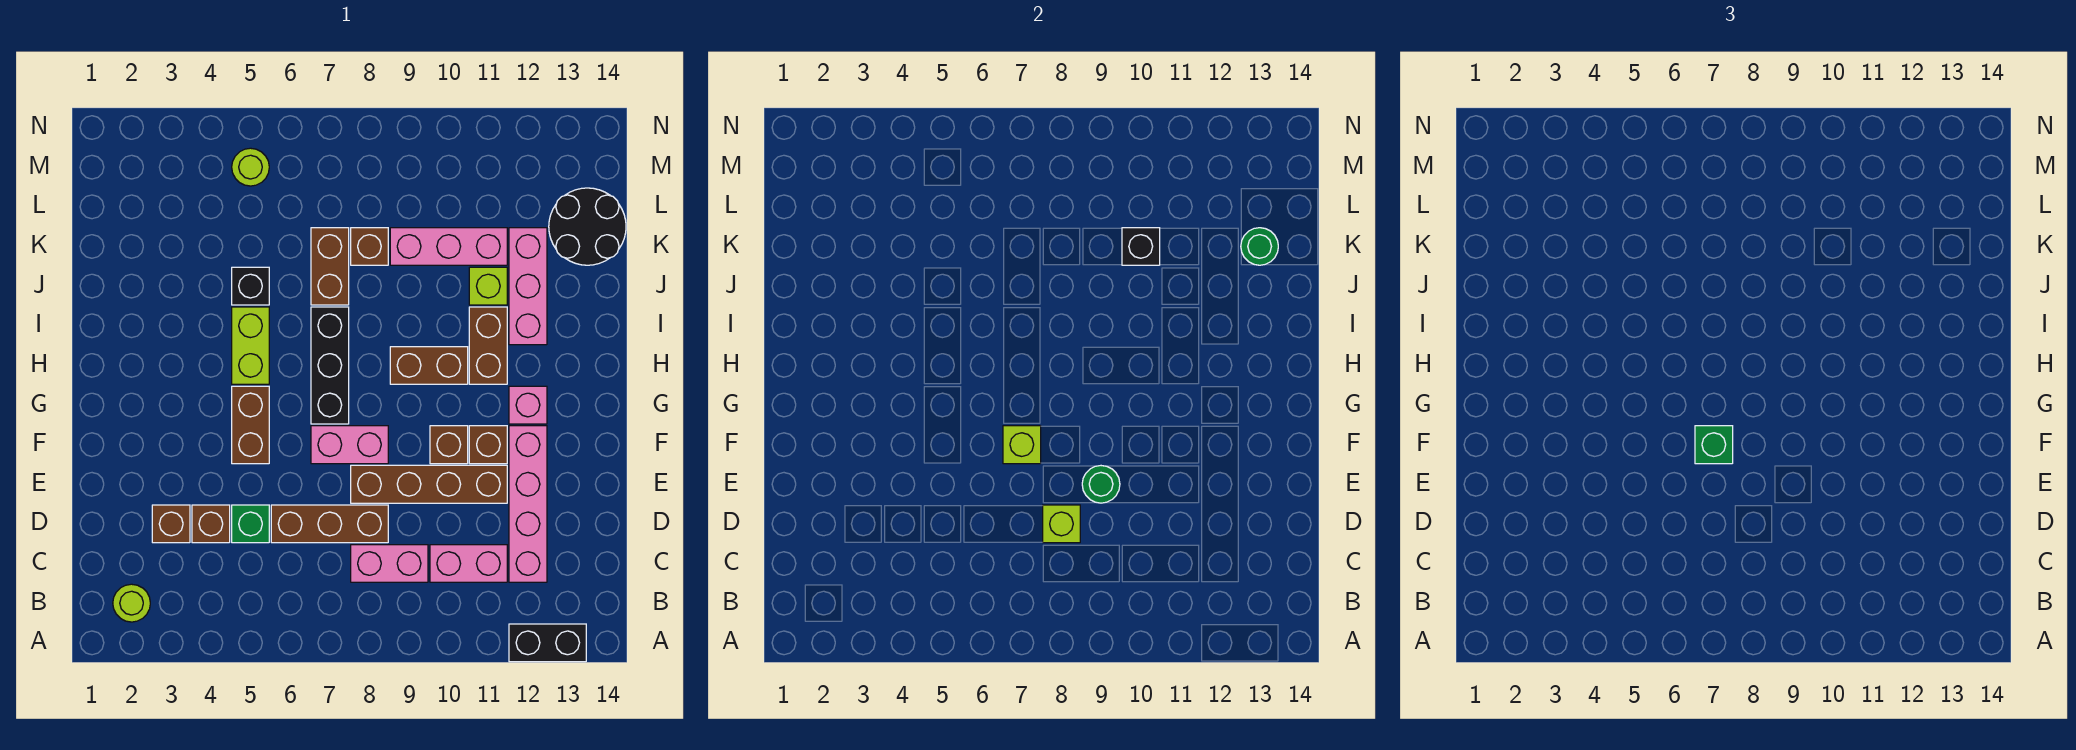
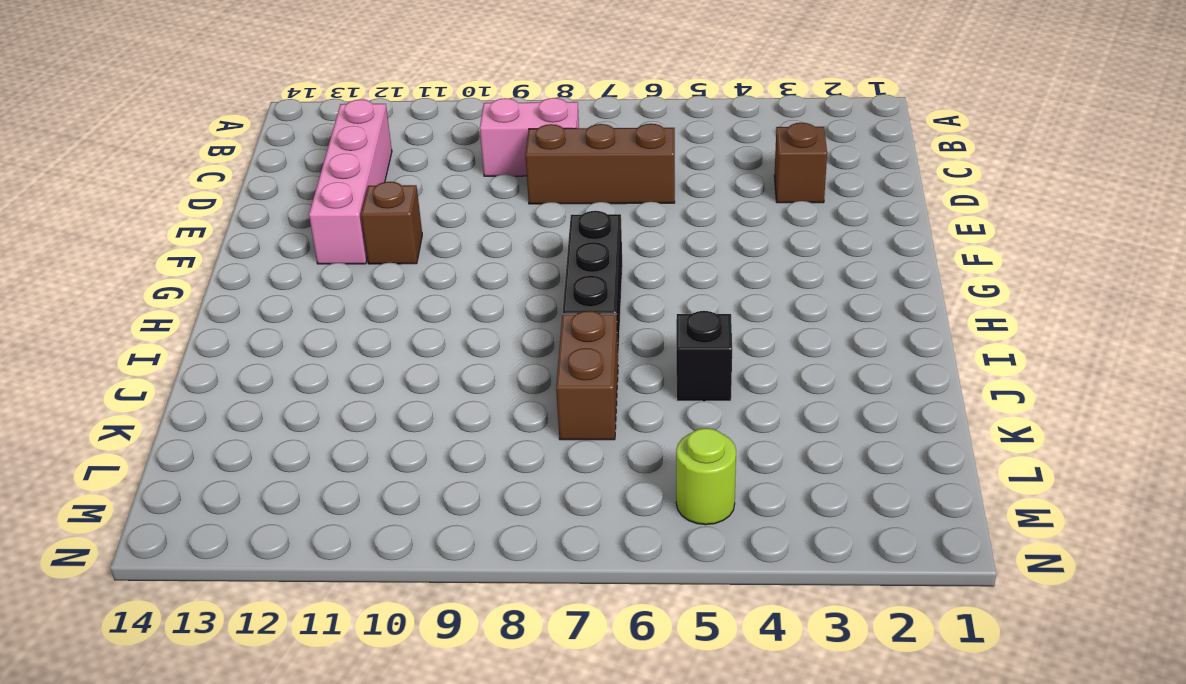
none -> black 1x2 brick [509,624,586,662]
none -> lime 1x1 round brick [113,584,150,622]
none -> pink 1x2 brick [430,545,507,582]
none -> brown 1x1 brick [192,505,230,543]

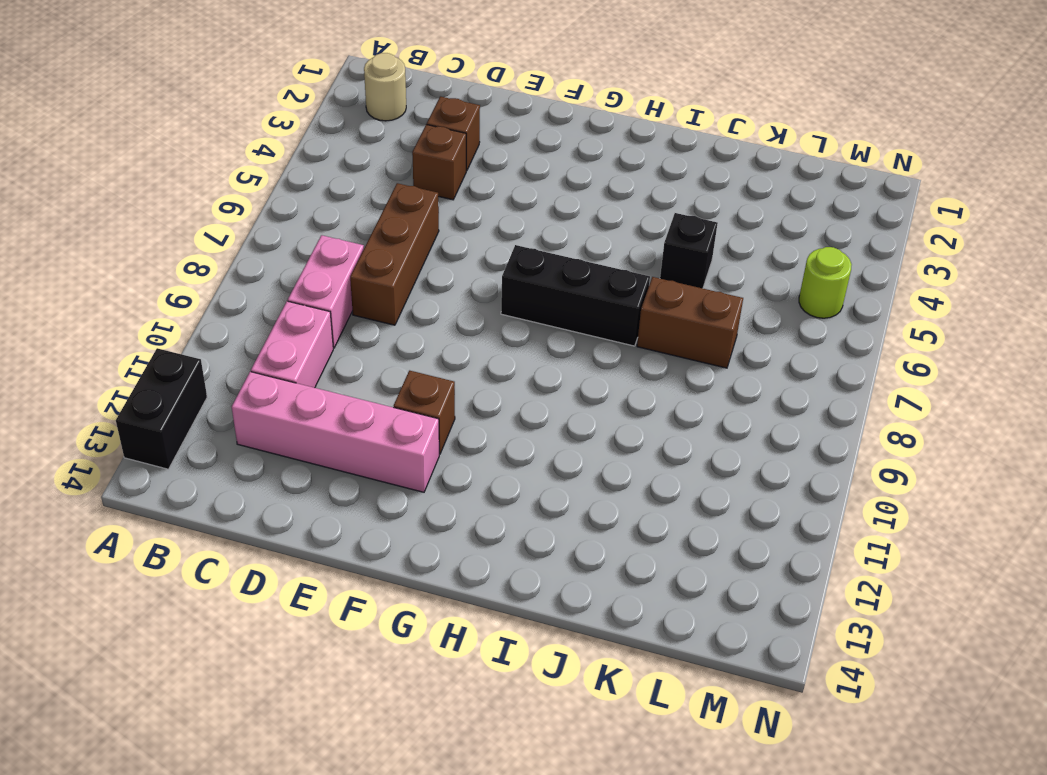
tan 1x1 round brick [364,53,406,121] -> lime 1x1 round brick [113,584,150,622]
none -> green 1x1 brick [232,505,269,543]
none -> brown 1x4 brick [351,465,507,503]
none -> brown 1x2 brick [232,386,269,464]
none -> pink 1x2 brick [311,426,388,464]

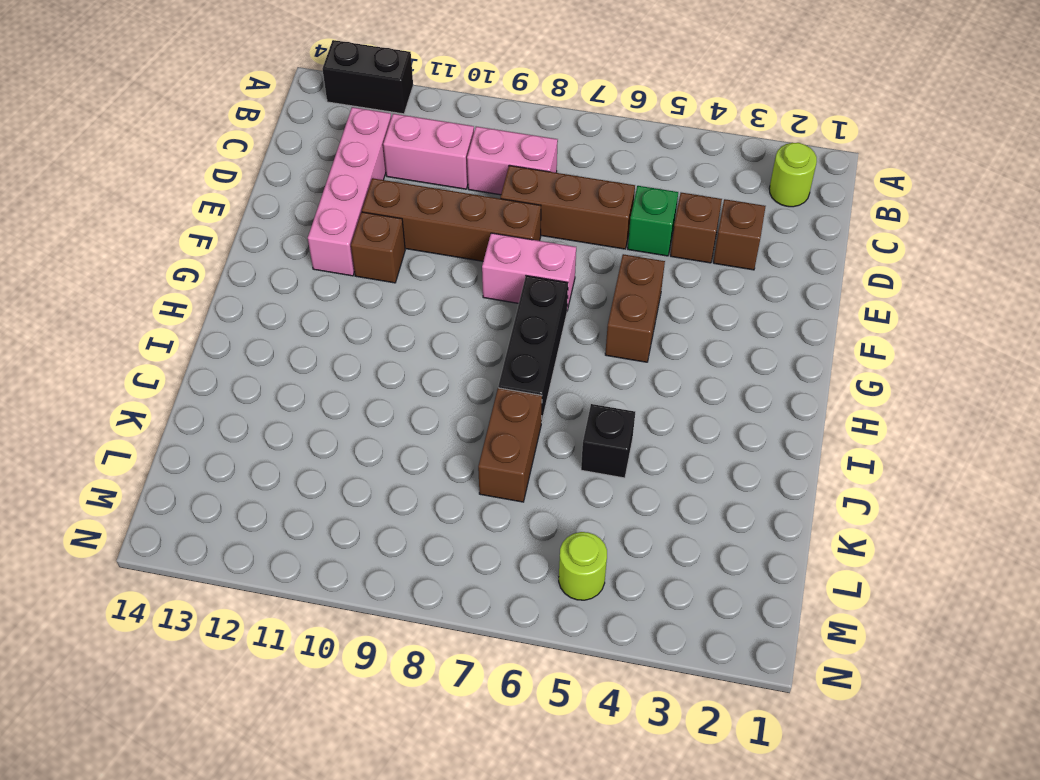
none -> brown 1x1 brick [430,426,468,464]
none -> pink 1x1 brick [509,386,547,424]
none -> lime 1x2 brick [232,307,269,384]
none -> brown 1x2 brick [390,347,468,384]

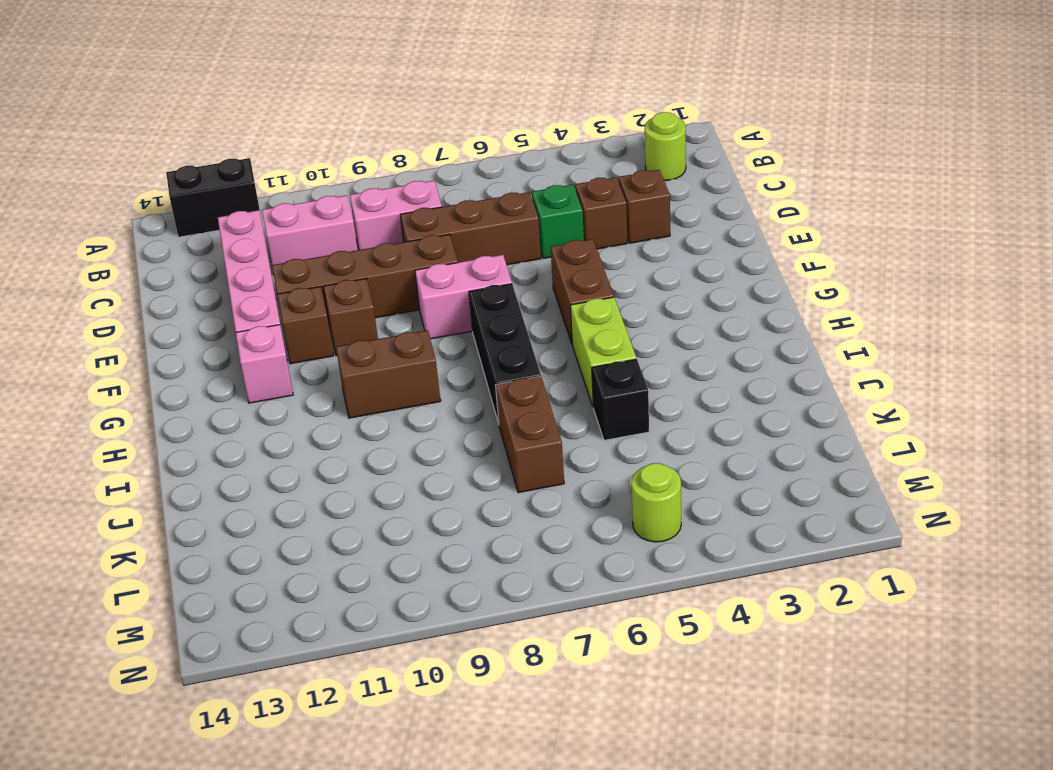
none -> brown 1x2 brick [469,307,507,384]
none -> pink 1x3 brick [509,228,547,345]
none -> lime 1x1 brick [469,267,507,305]
none -> brown 1x1 brick [351,228,388,265]

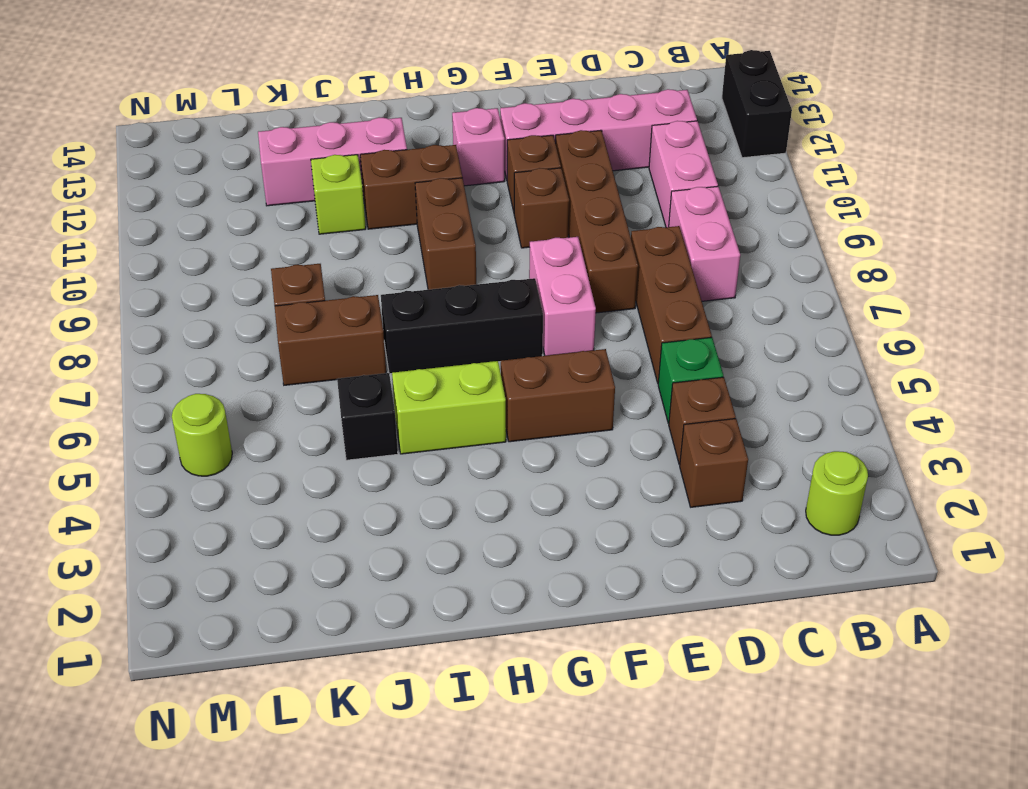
none -> pink 1x3 brick [390,228,507,265]
none -> black 2x2 round brick [549,188,626,265]
none -> lime 1x1 brick [1043,505,1080,543]
none -> green 1x1 round brick [1082,466,1120,503]

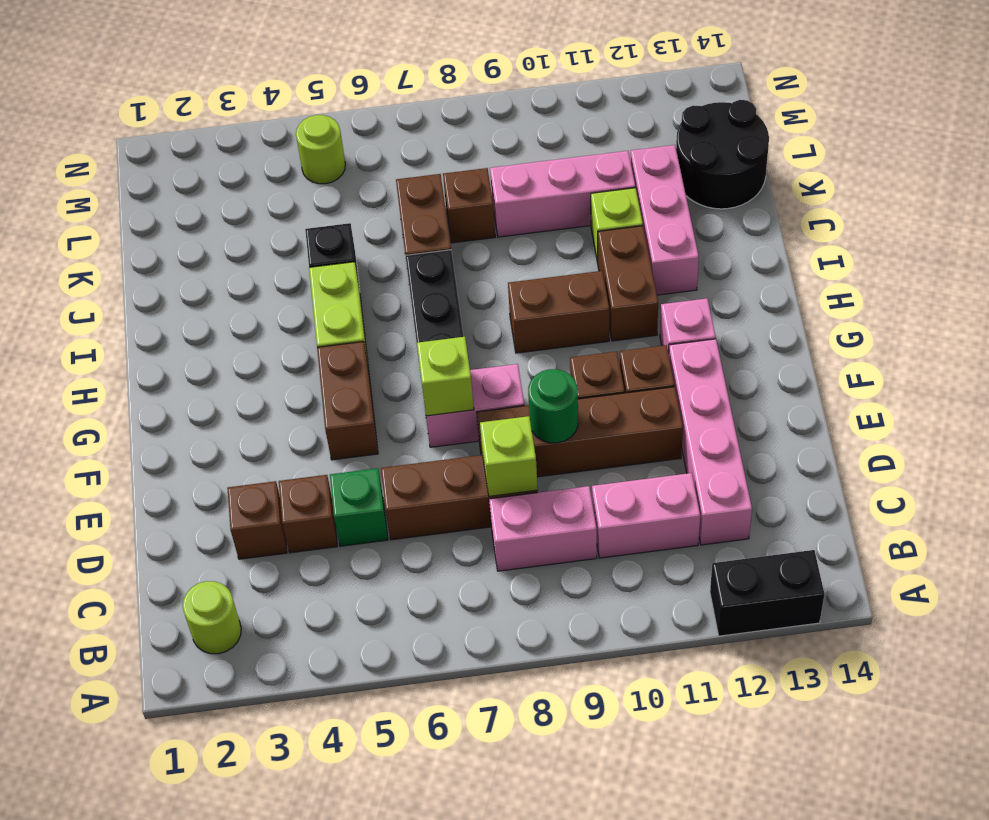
none -> black 1x1 brick [1122,228,1160,265]
none -> green 1x1 round brick [1241,228,1278,265]
none -> green 1x1 brick [1695,426,1733,464]

